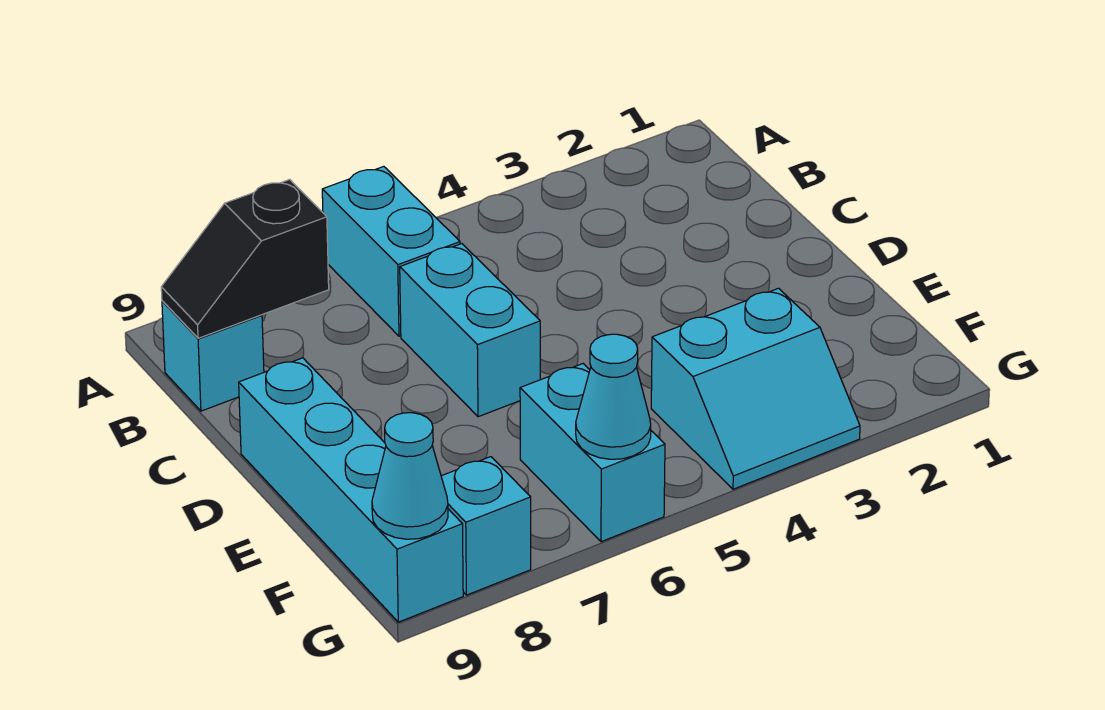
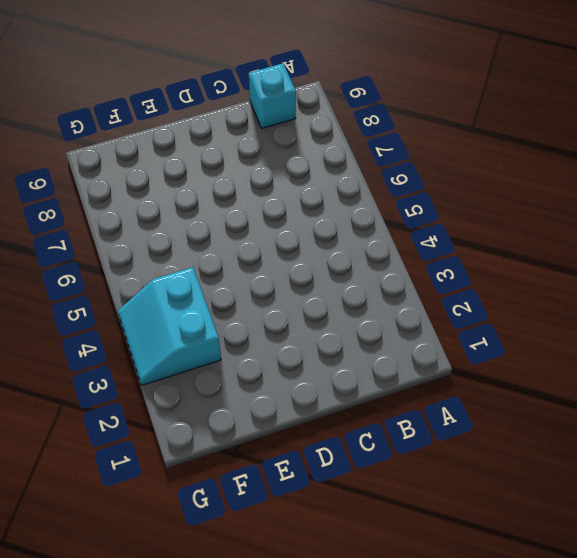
none -> cyan 1x2 brick [322,166,460,336]
none -> cyan 1x2 brick [400,244,540,417]

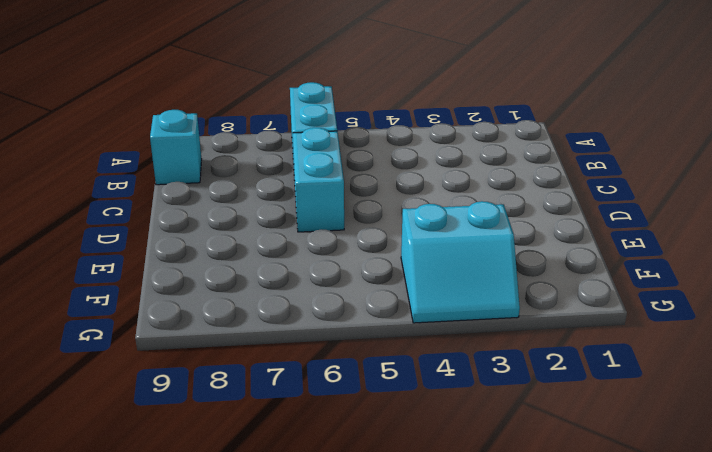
none -> cyan 1x4 brick [239,358,463,622]
none -> cyan 1x2 brick [520,364,665,542]

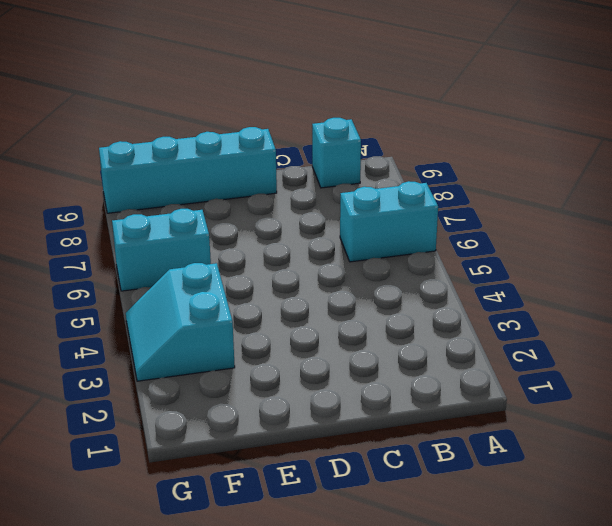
none -> cyan 1x2 brick [400,244,540,417]
none -> cyan 1x1 brick [441,457,531,595]

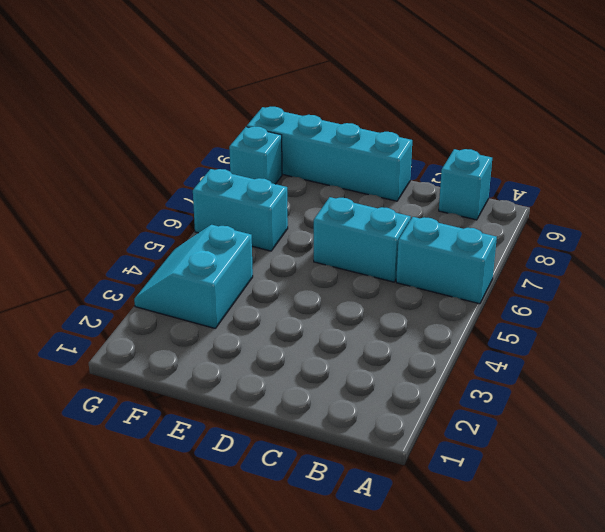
none -> black 1x2 slope [161,180,329,338]
none -> cyan 1x1 cone [576,334,651,459]

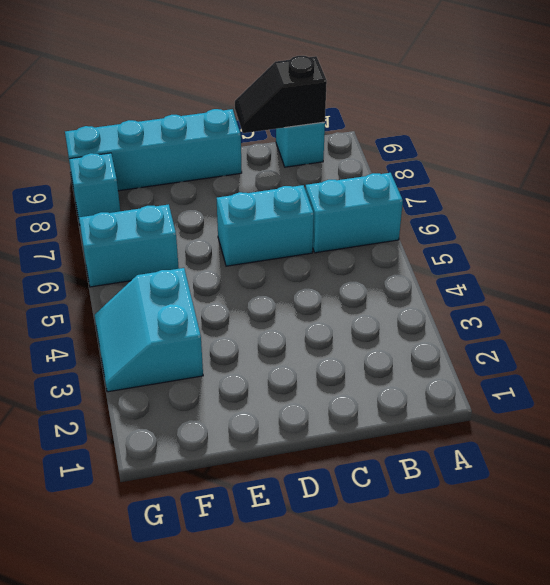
black 1x2 slope [235,56,327,133] -> black 1x2 slope turned to [161,180,329,338]
none -> cyan 1x1 cone [576,334,651,459]
none -> cyan 1x1 cone [372,413,448,539]

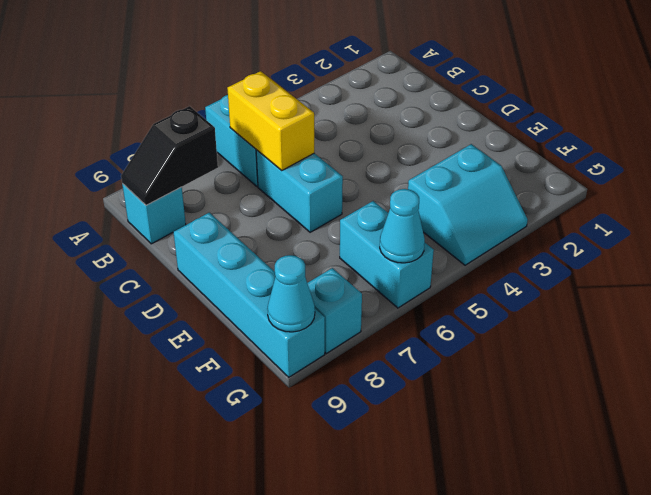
yellow 1x2 brick [227,71,314,171] -> none

